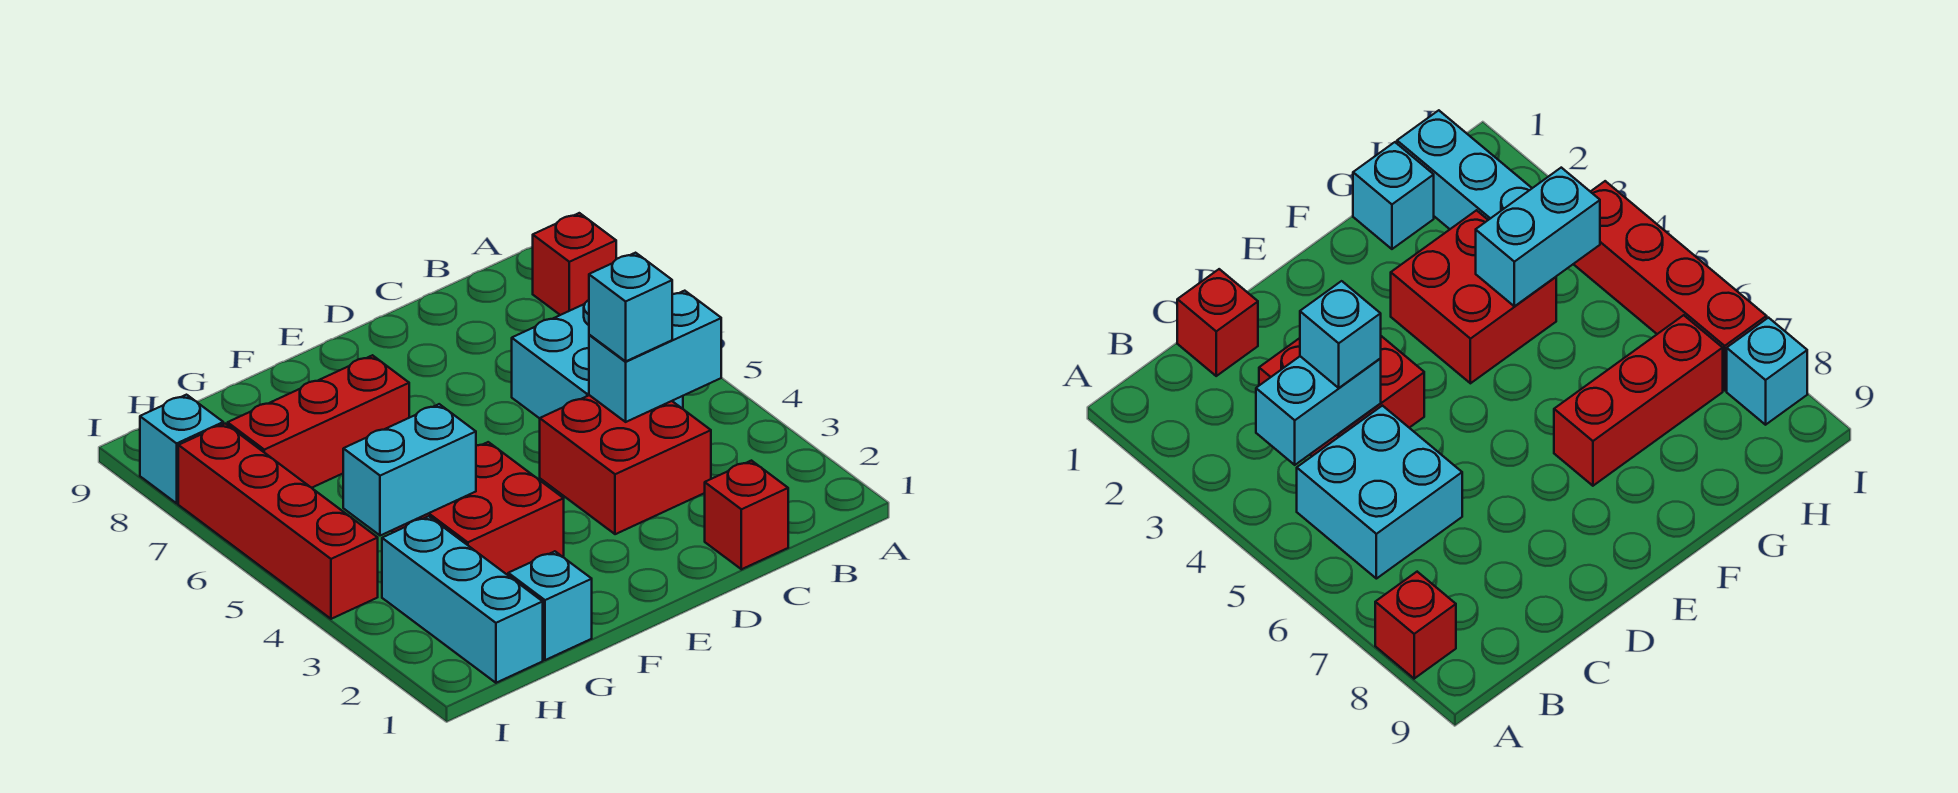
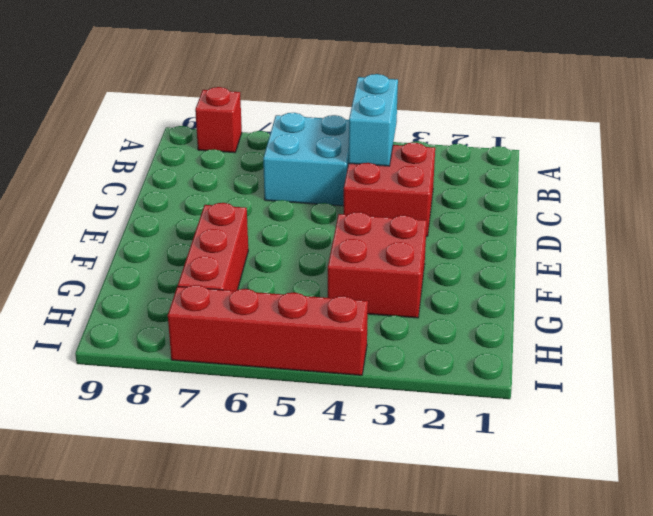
none -> red 1x1 brick [705,461,788,569]
none -> cyan 1x1 brick [508,551,592,660]
none -> cyan 1x3 brick [382,516,543,683]

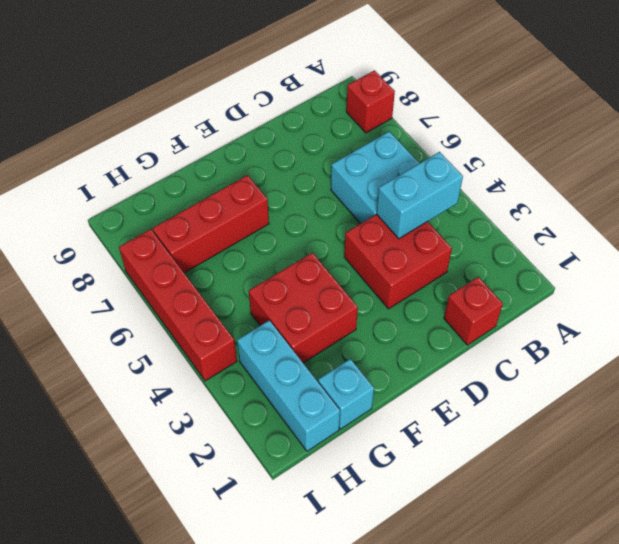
none -> cyan 1x1 brick [140,395,223,503]
none -> cyan 1x2 brick [343,404,476,536]
none -> cyan 1x1 brick [589,253,672,361]

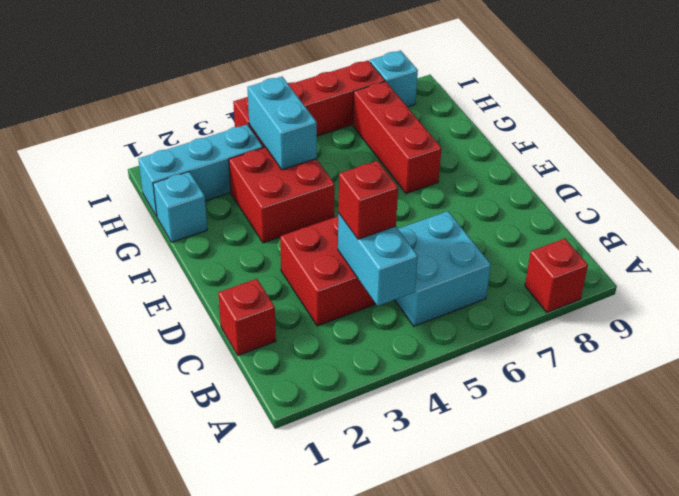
red 1x1 brick [338,161,398,239] -> cyan 1x1 brick [589,253,672,361]

